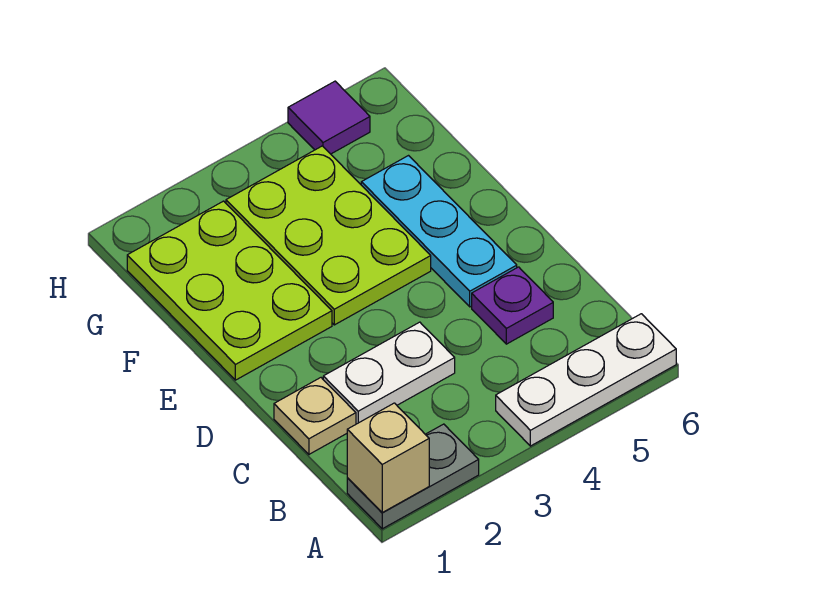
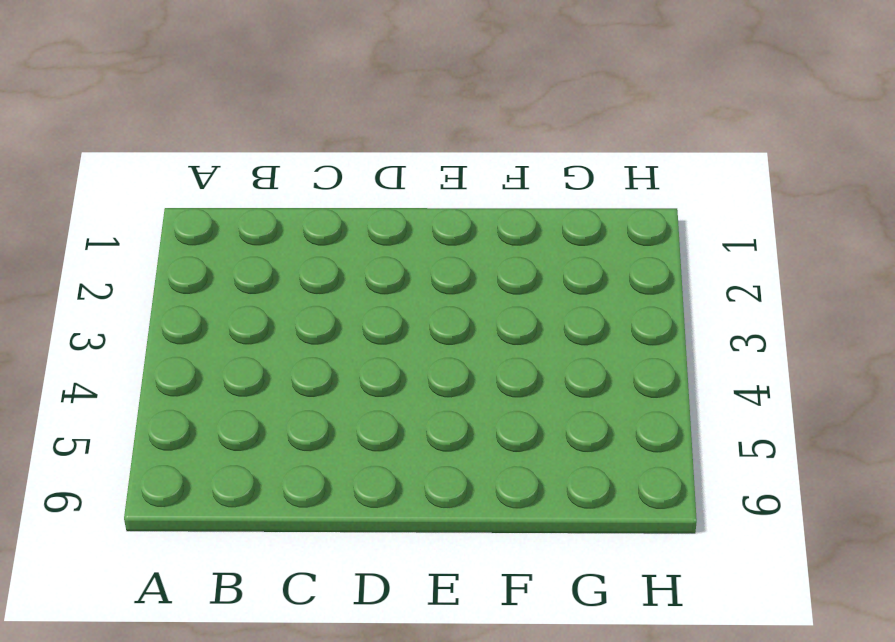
none -> grey 1x2 plate [347,424,479,529]
none -> white 1x3 plate [496,314,676,446]

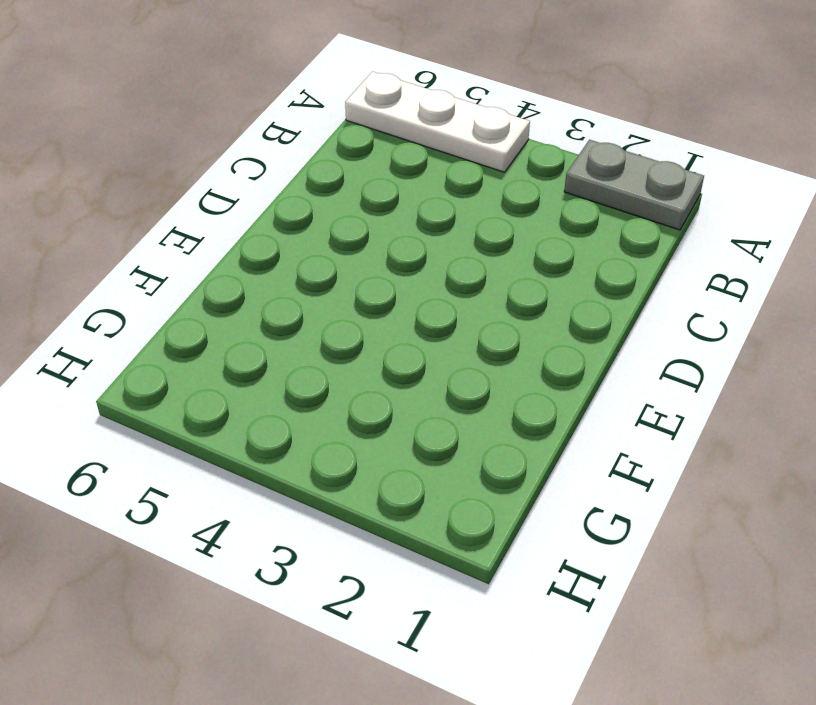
none -> tan 1x1 plate [274,378,356,454]
none -> white 1x2 plate [323,322,455,424]

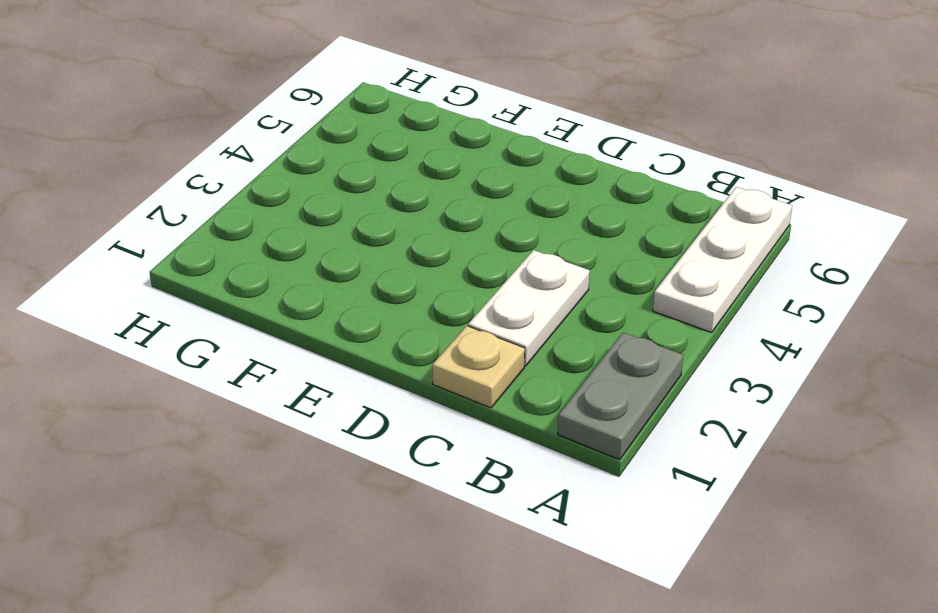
none -> purple 1x1 plate [472,267,553,344]
none -> cyan 1x3 plate [361,156,517,307]

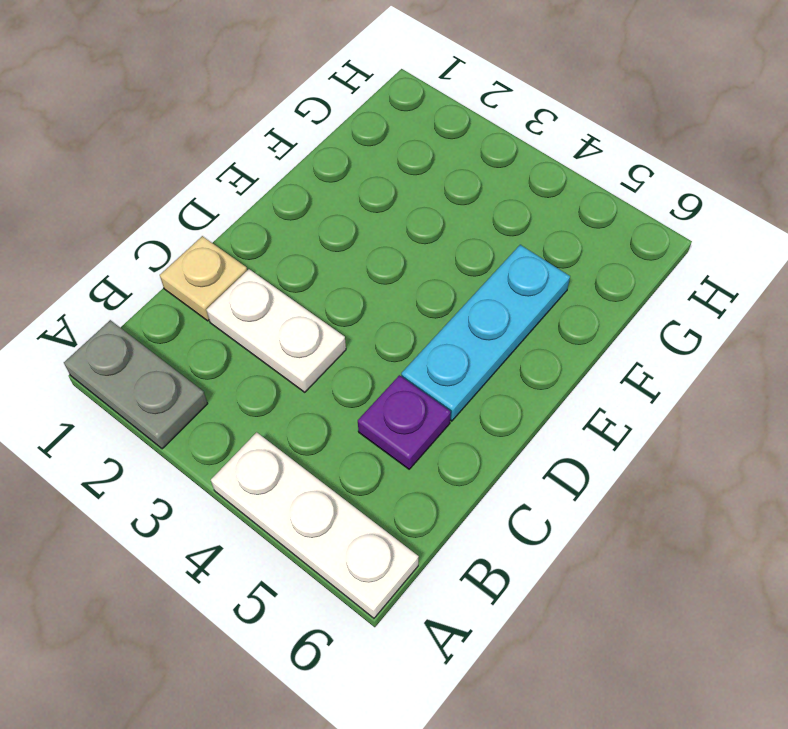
none -> lime 2x3 plate [127,201,332,380]
none -> lime 2x3 plate [226,146,431,325]

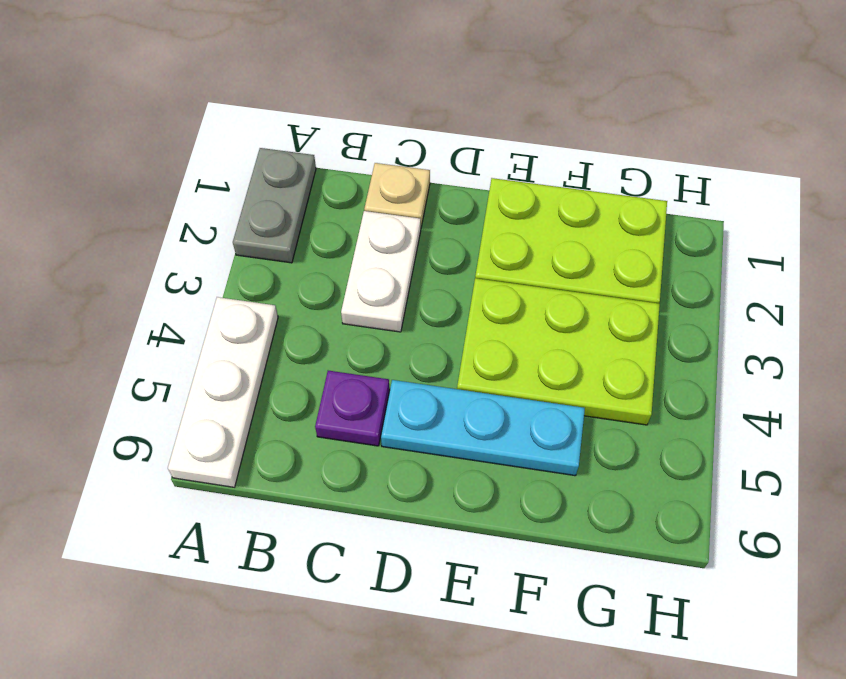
none -> purple 1x1 tile [288,81,370,154]
none -> tan 1x1 brick [347,403,429,512]

